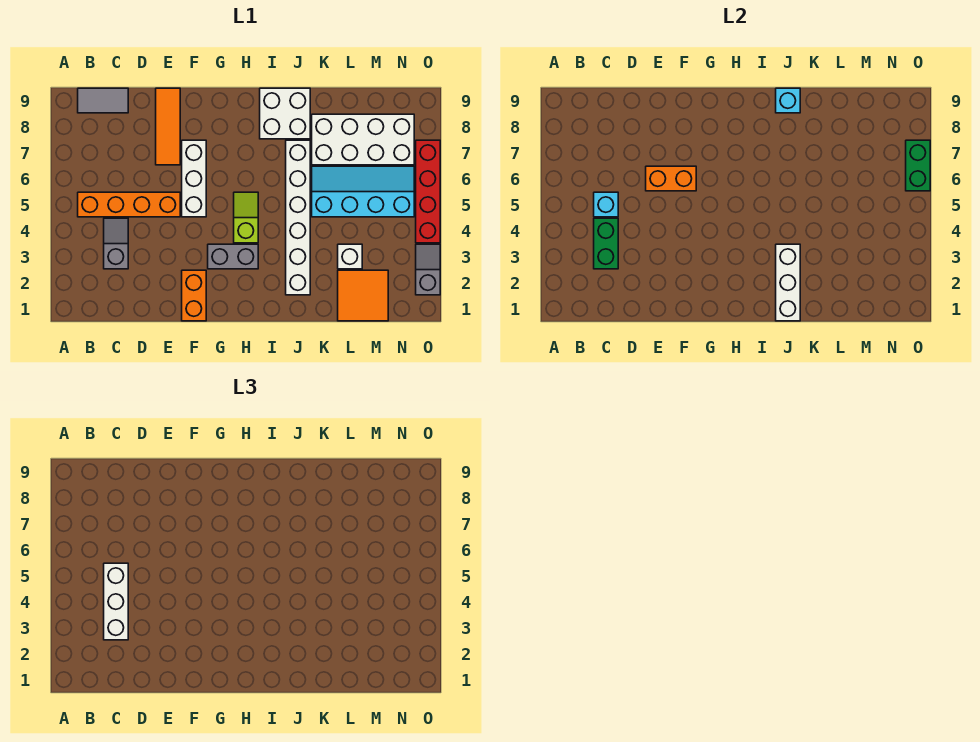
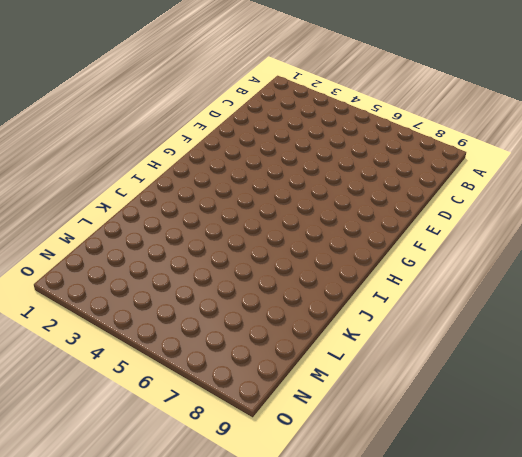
none -> orange 1x4 brick [78,192,180,217]
none -> grey 1x2 tile [78,88,128,113]
none -> grey 1x2 slope [104,218,128,269]

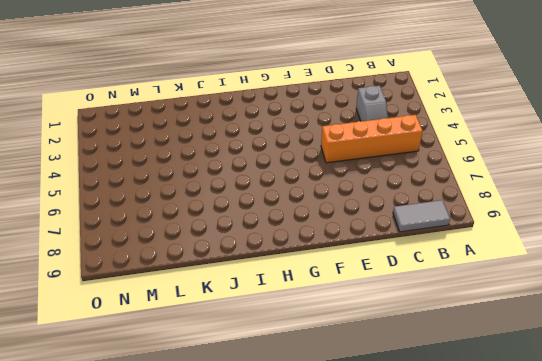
none -> orange 1x3 tile [156,88,180,165]
none -> orange 1x2 brick [182,270,206,321]
none -> white 1x3 brick [182,140,206,217]

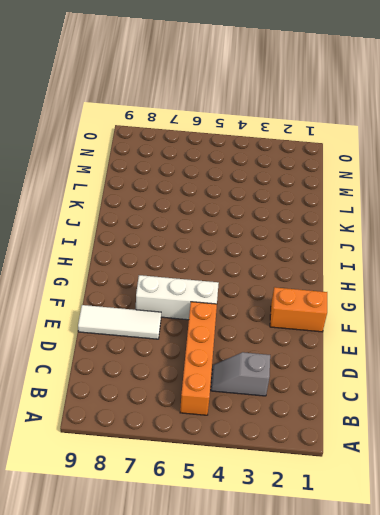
white 1x3 tile [78,305,161,339] -> orange 1x3 tile [156,88,180,165]
none -> grey 1x2 tile [78,88,128,113]
none -> grey 1x2 brick [208,244,258,269]
none -> lime 1x2 slope [234,192,258,243]

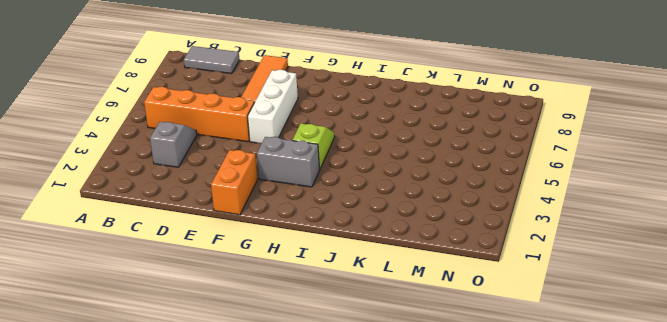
none -> white 2x2 brick [260,88,310,139]
none -> white 1x6 brick [286,140,310,295]
none -> cyan 2x4 slope [312,166,414,217]

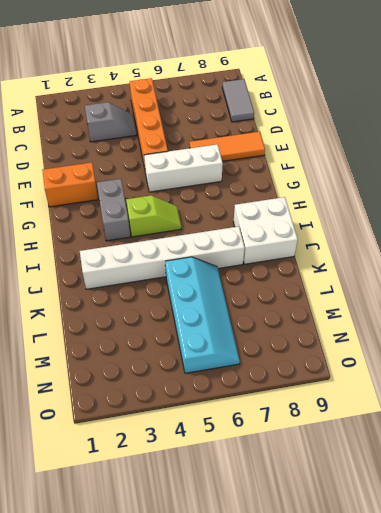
none -> white 2x4 brick [312,114,414,165]
none -> orange 2x2 tile [338,270,388,321]
none -> white 1x1 brick [338,244,362,269]

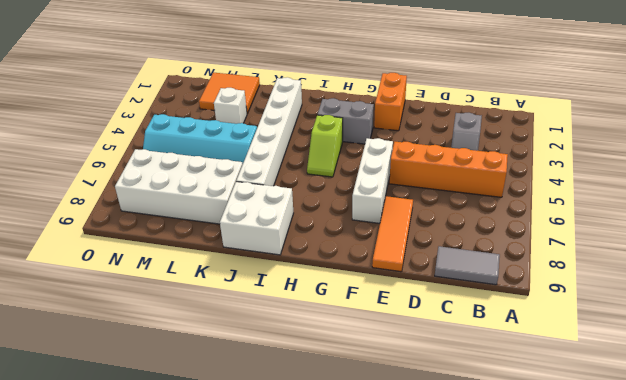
none -> grey 1x2 slope [416,244,440,295]
none -> red 1x4 brick [416,140,440,243]
none -> green 1x2 brick [594,218,618,269]

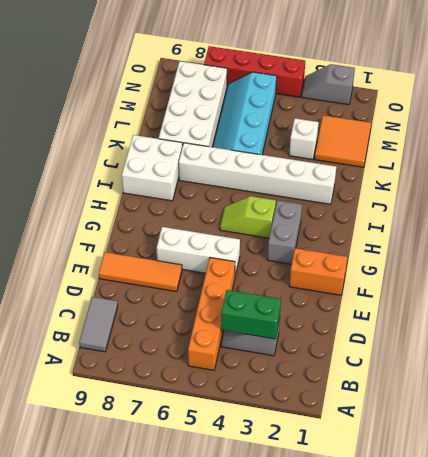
none -> cyan 1x1 brick [594,192,618,217]
none -> orange 1x2 brick [646,166,696,191]
none -> white 1x3 brick [776,244,800,321]

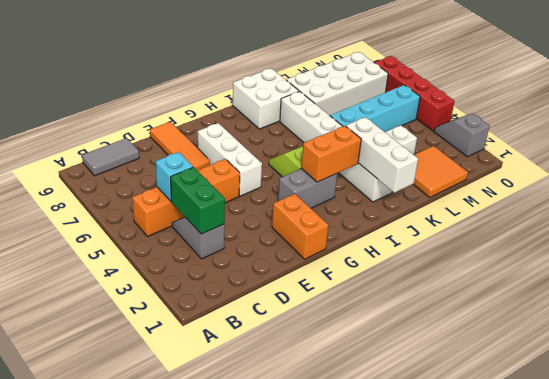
orange 1x2 brick [301,126,361,182] -> orange 1x2 brick moved to [646,166,696,191]
none -> cyan 1x1 brick [776,88,800,113]
none -> green 1x2 brick [906,140,930,191]
none -> white 1x3 brick [104,563,128,640]

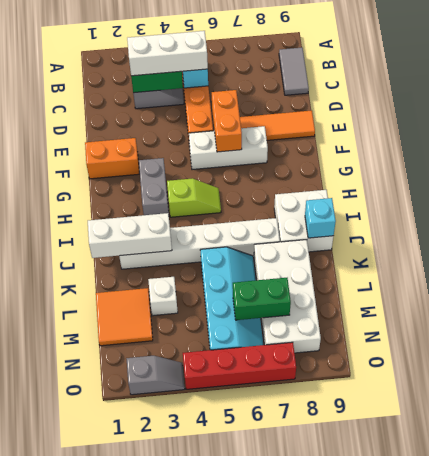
green 1x2 brick [233,278,291,320] -> green 1x2 brick moved to [906,140,930,191]

